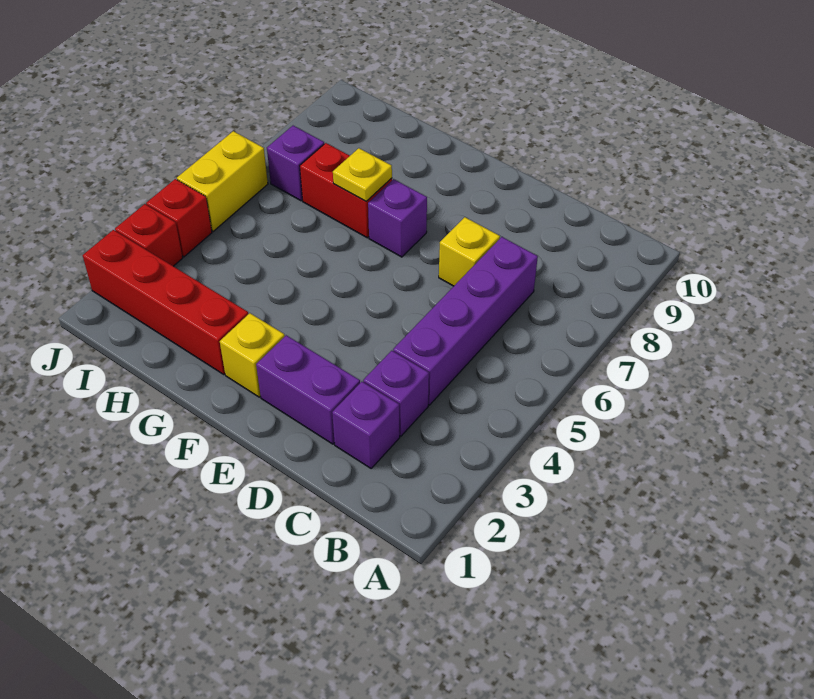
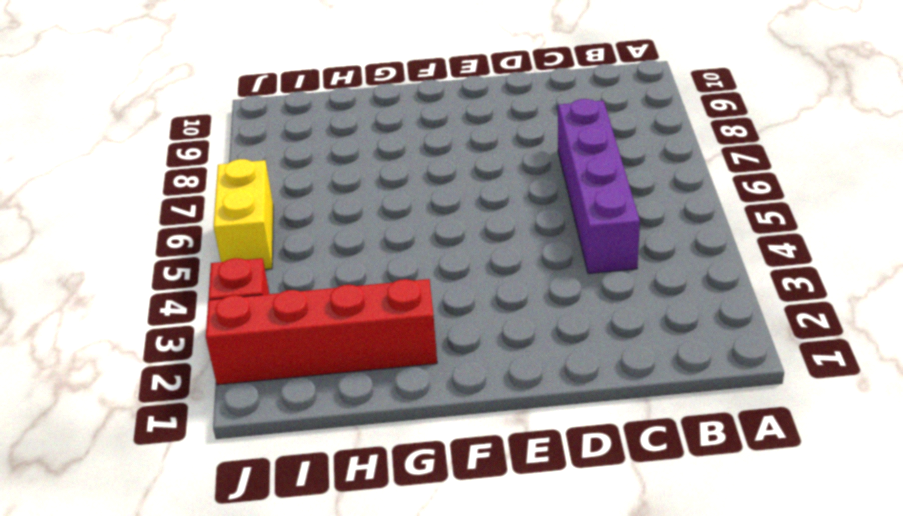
none -> purple 1x1 brick [332,382,400,468]
none -> purple 1x1 brick [363,351,429,436]
none -> purple 1x2 brick [256,335,360,444]

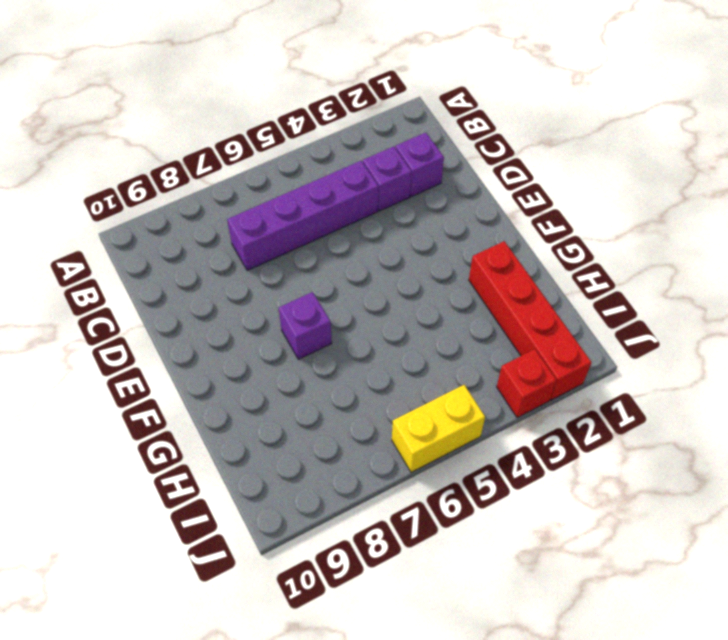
none -> purple 1x2 brick [256,335,360,444]
none -> yellow 1x1 brick [439,217,500,286]
none -> yellow 1x1 brick [220,313,285,397]

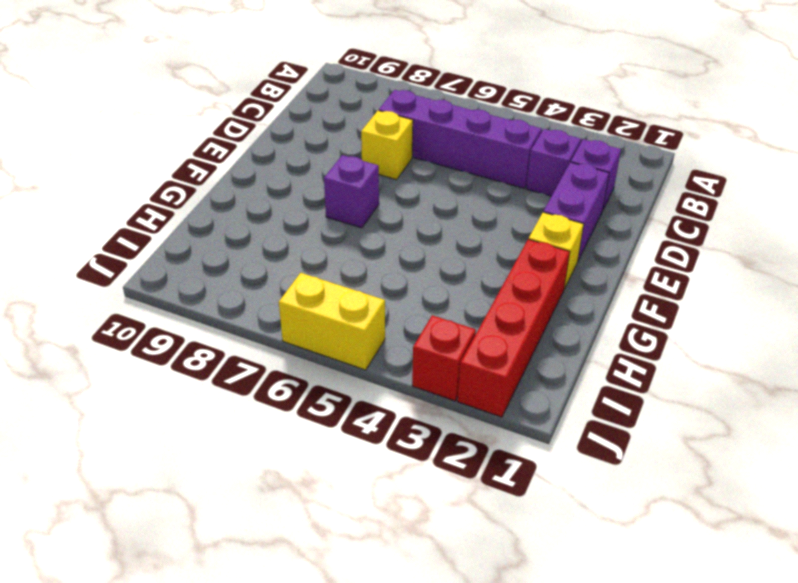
none -> red 1x2 brick [300,143,392,238]
none -> purple 1x1 brick [267,126,324,201]
none -> red 1x1 brick [146,179,212,257]

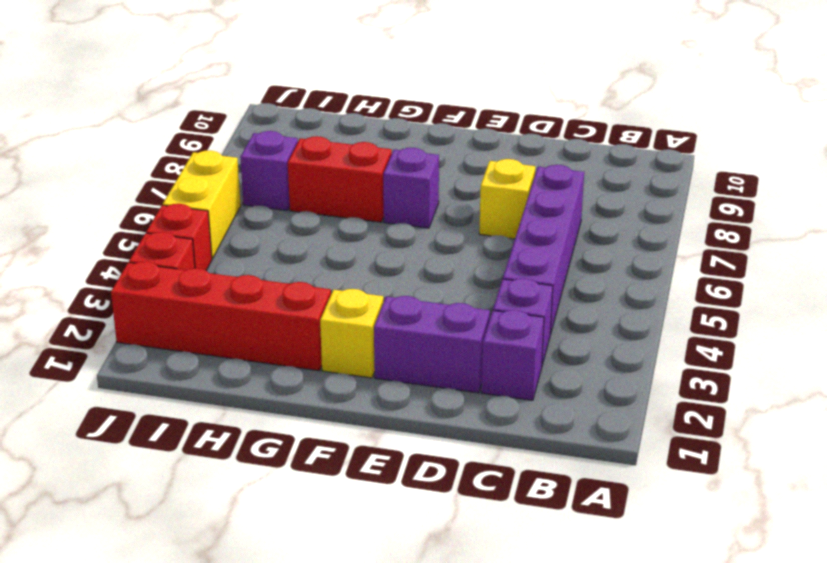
none -> yellow 1x1 plate [333,148,392,201]

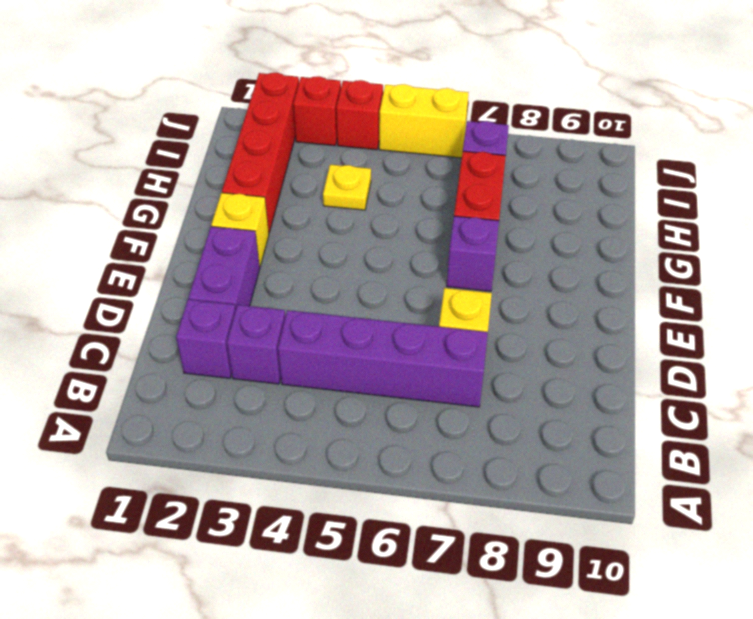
yellow 1x1 plate [323,165,371,210] -> yellow 1x1 plate moved to [333,148,392,201]

